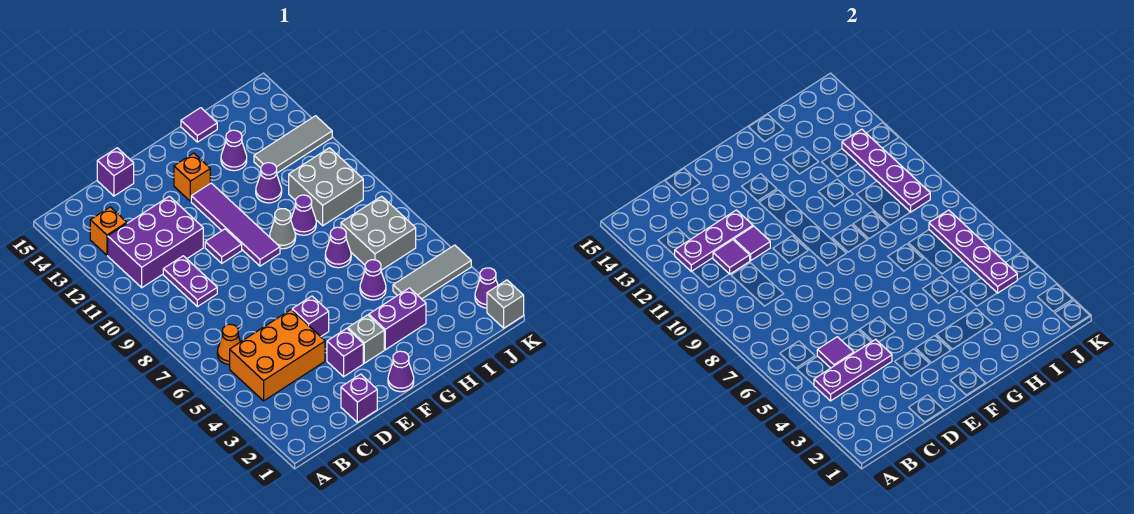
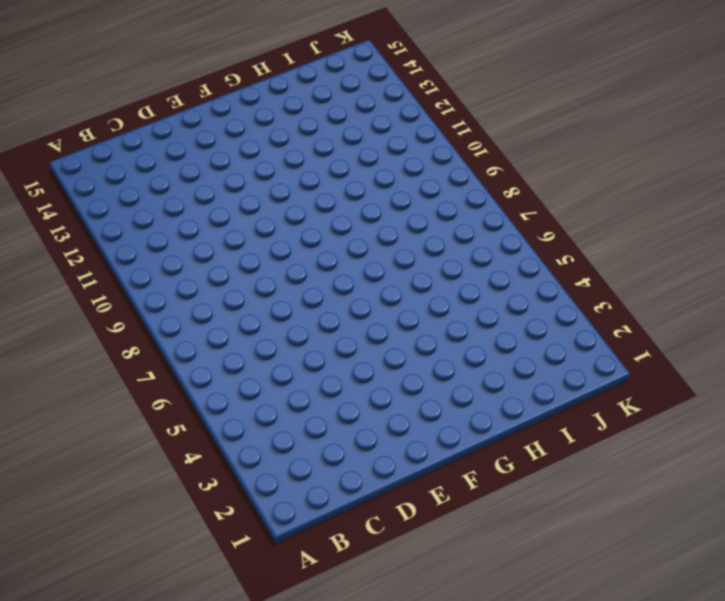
none -> orange 2x3 brick [230,310,325,401]
none -> orange 1x1 cone [217,324,240,365]
none -> purple 2x3 brick [108,196,203,288]
none -> orange 1x1 brick [90,207,127,255]

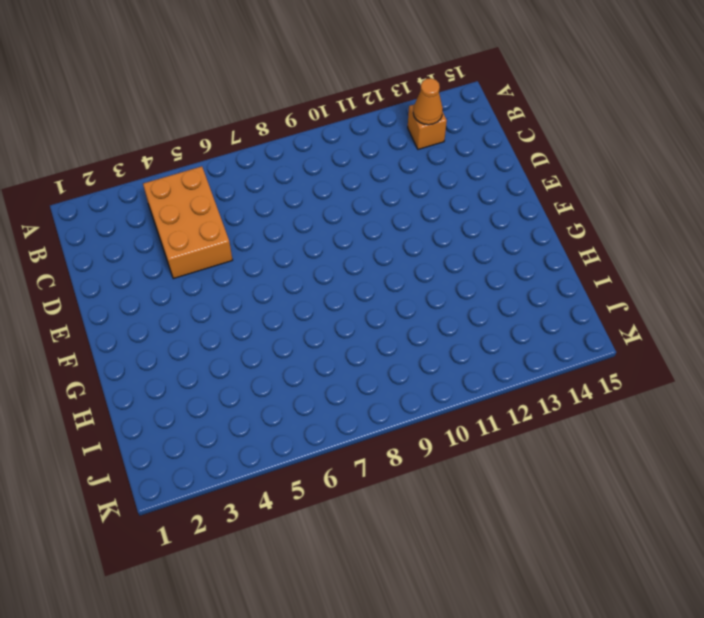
orange 1x1 cone [413,78,443,125] -> orange 1x1 cone moved to [217,324,240,365]
none -> purple 2x3 brick [108,196,203,288]
none -> purple 1x2 plate [163,256,217,307]
none -> purple 1x1 brick [341,374,377,422]
none -> purple 1x1 brick [97,148,134,196]

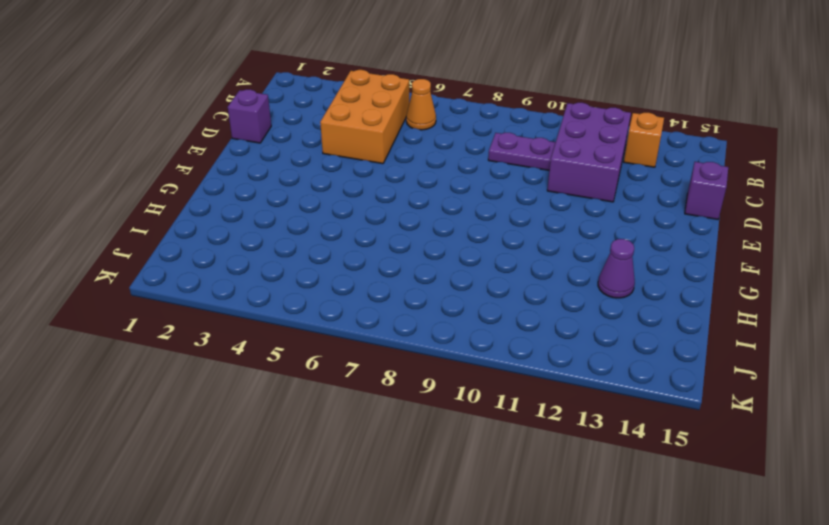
none -> purple 1x1 brick [327,328,363,377]
none -> purple 1x1 brick [292,296,329,337]
none -> purple 1x1 tile [205,229,242,263]
none -> purple 1x1 cone [388,351,414,392]

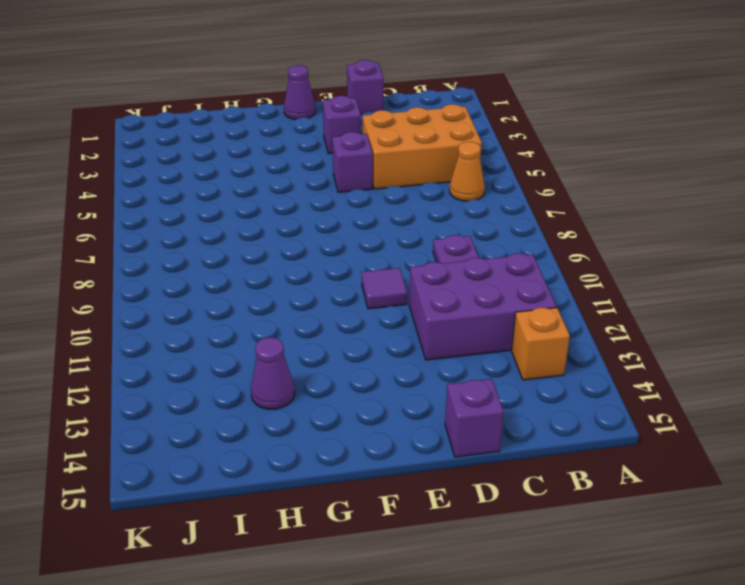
none -> grey 1x1 brick [348,315,384,363]
none -> purple 1x4 tile [191,183,280,266]
none -> orange 1x1 brick [174,153,210,201]
none -> purple 1x2 brick [369,288,426,350]

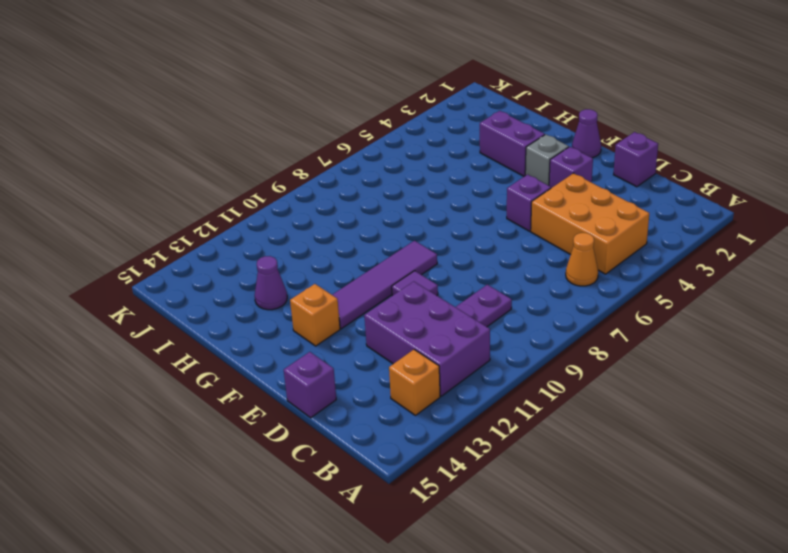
none -> grey 1x1 cone [270,209,296,249]
none -> purple 1x1 cone [360,260,386,300]
none -> purple 1x1 cone [325,227,351,268]
none -> purple 1x1 cone [291,195,316,235]

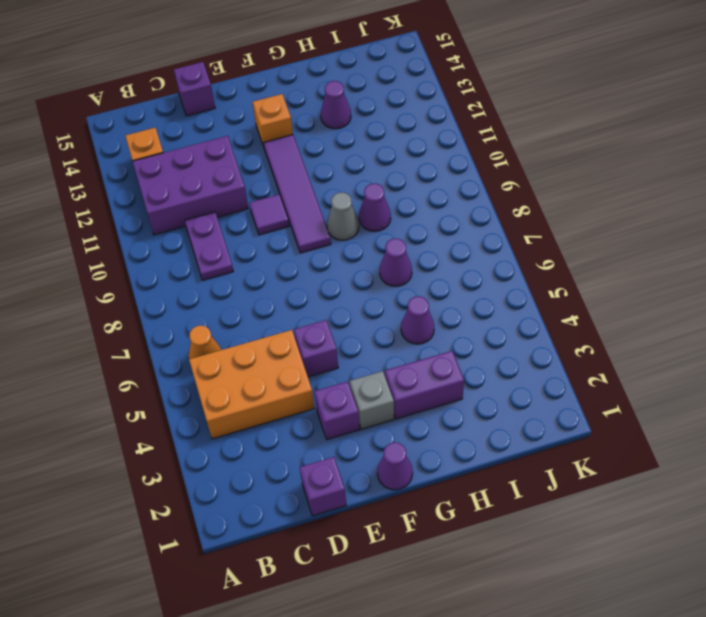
none -> purple 1x1 cone [256,163,282,203]
none -> purple 1x1 tile [181,108,217,142]
none -> grey 1x3 tile [393,245,471,299]
none -> grey 2x2 brick [341,196,416,270]

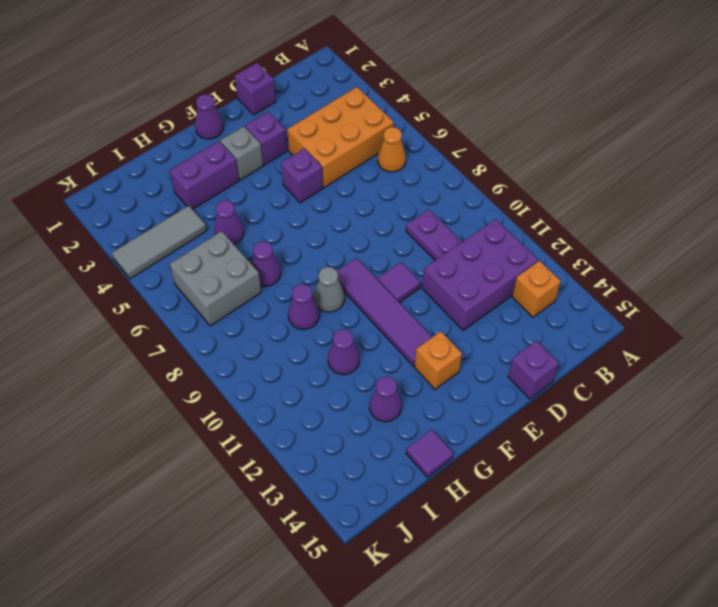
none -> grey 2x2 brick [289,148,363,226]
none -> grey 1x3 tile [254,116,332,173]
none -> grey 1x1 brick [487,280,524,328]
none -> purple 1x1 cone [475,268,498,308]

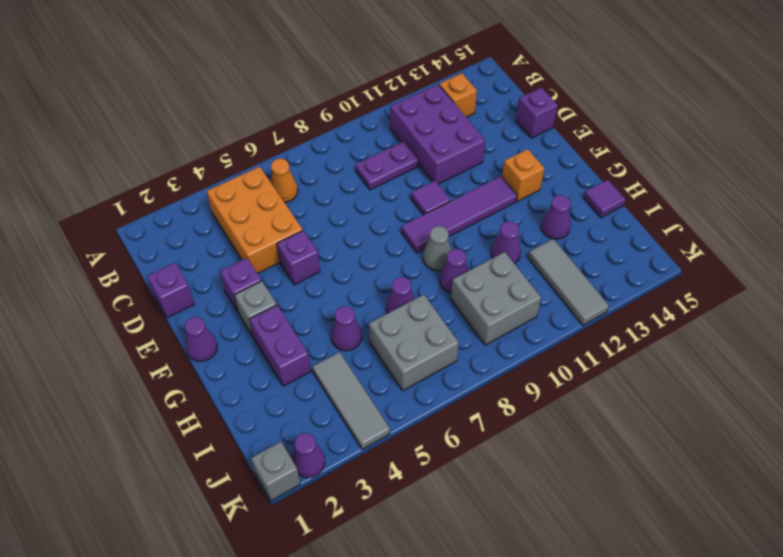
none -> purple 1x3 plate [814,340,892,401]
none -> purple 1x3 plate [675,210,753,272]
none -> purple 1x1 tile [817,337,854,368]
none -> purple 1x1 tile [713,240,750,274]

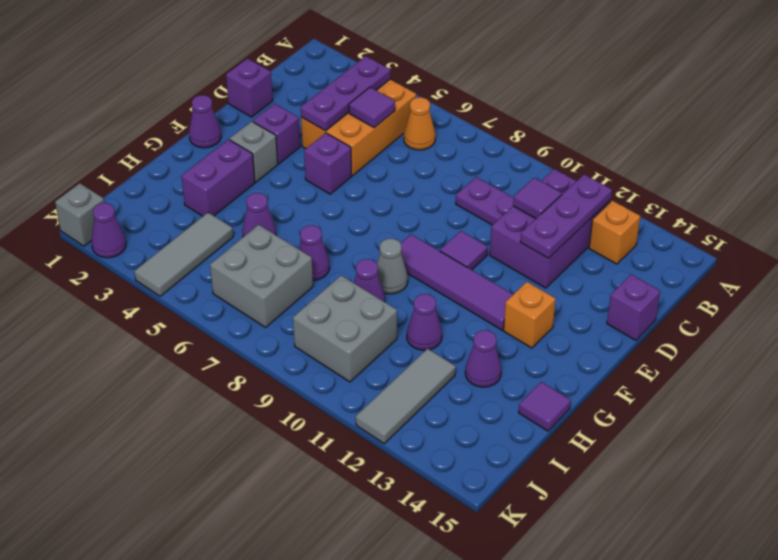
none -> purple 1x1 tile [734,226,770,261]
none -> purple 1x4 plate [929,210,1017,293]
none -> purple 1x4 plate [842,129,930,212]

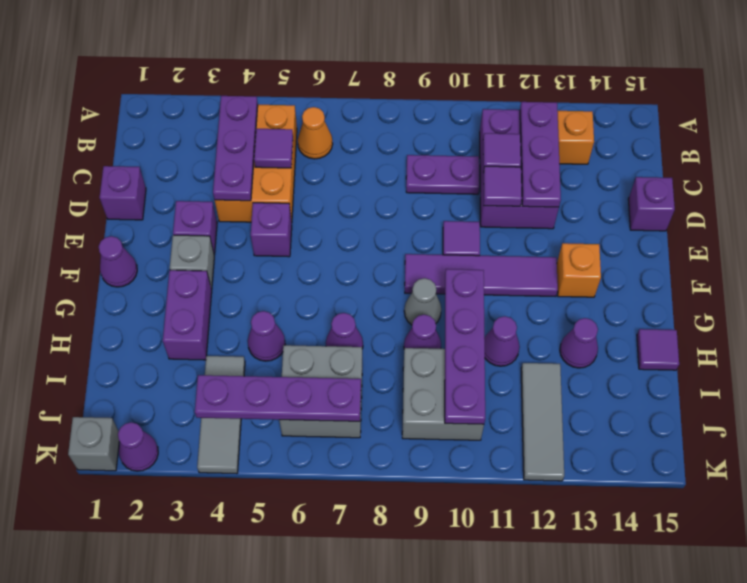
purple 1x4 plate [445,269,485,424] -> purple 1x4 plate turned to [842,129,930,212]

